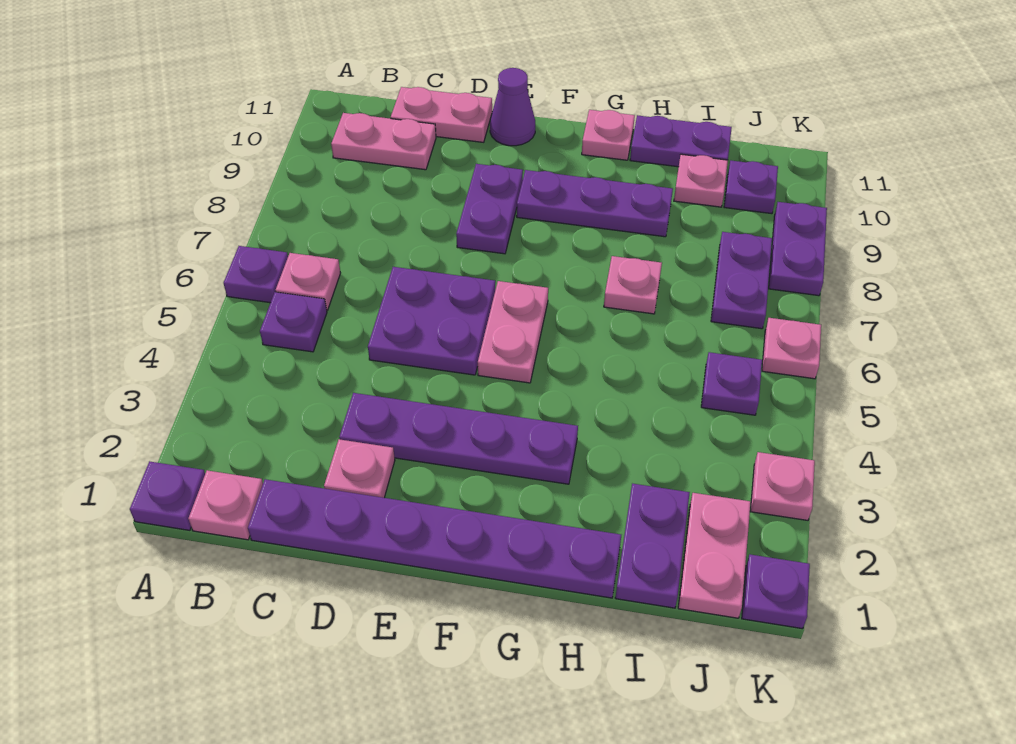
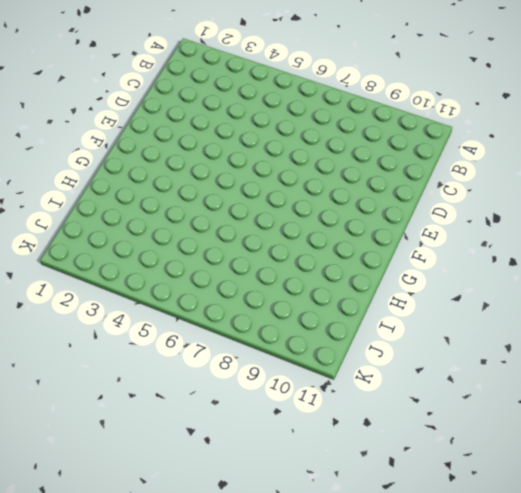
none -> purple 1x1 plate [130,461,205,530]
none -> purple 1x1 plate [224,246,288,303]
none -> pink 1x1 plate [188,470,263,540]

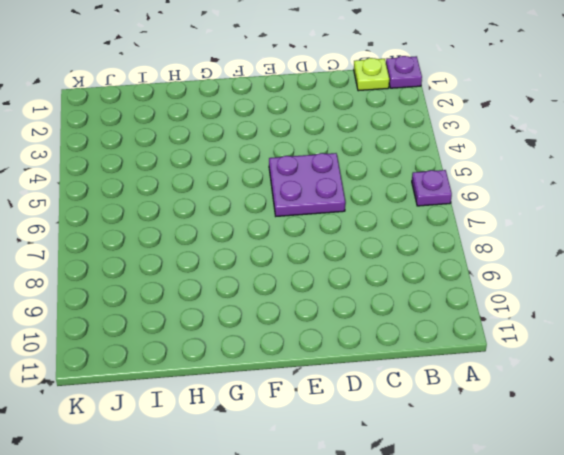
lime 1x1 plate [354,58,389,91] -> pink 1x1 plate [188,470,263,540]
none -> purple 1x1 plate [260,292,327,352]
none -> pink 1x1 plate [276,253,340,310]
none -> pink 1x2 plate [331,113,436,170]

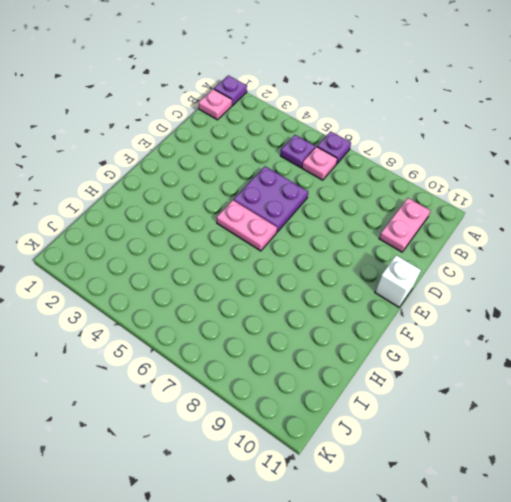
white 1x1 brick [375,255,421,307] -> purple 1x1 cone [490,68,535,146]
none -> purple 1x6 plate [248,479,621,598]
none -> pink 1x2 plate [391,87,492,142]
none -> pink 1x1 plate [324,439,395,498]

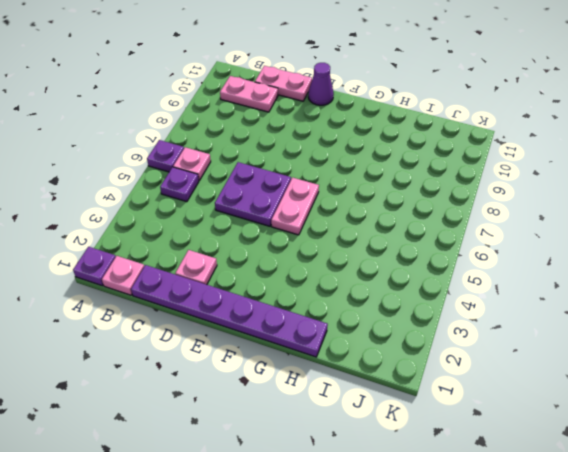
none -> purple 1x4 plate [339,393,578,484]
none -> purple 1x2 plate [456,164,523,254]
none -> purple 1x3 plate [517,170,673,237]

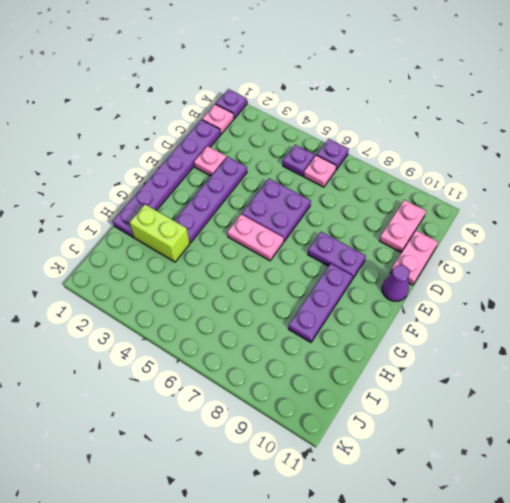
lime 1x2 brick [130,204,190,262] -> none
none -> pink 1x1 plate [582,110,635,160]
none -> pink 1x1 plate [604,256,662,314]
none -> purple 1x2 plate [630,115,732,167]

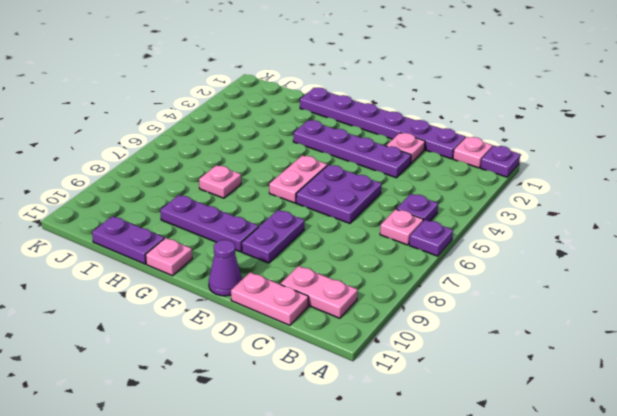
none -> purple 1x2 plate [615,484,690,608]
none -> pink 1x1 plate [674,154,728,207]
none -> pink 1x2 plate [678,493,751,618]

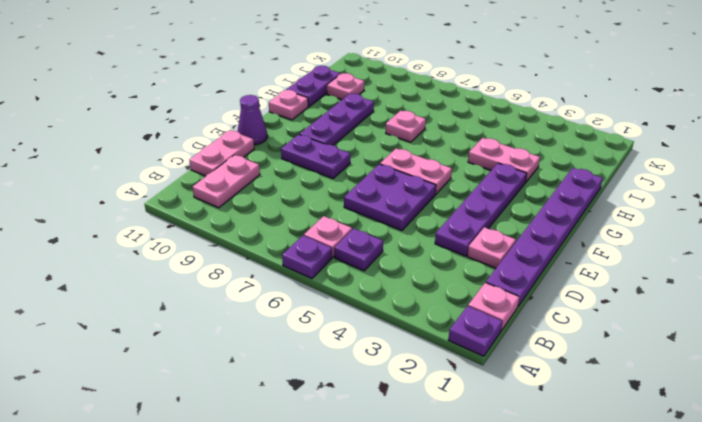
pink 1x2 plate [468,138,540,182] -> pink 1x2 plate moved to [678,493,751,618]
none -> purple 1x2 plate [615,484,690,608]
none -> purple 1x1 plate [701,352,762,415]
none -> purple 1x2 plate [711,232,772,329]

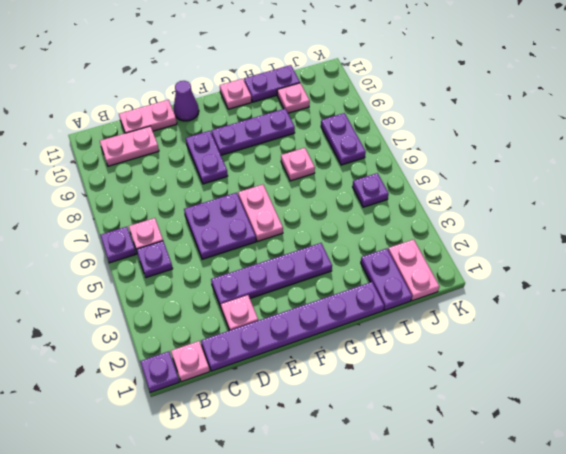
none -> purple 1x1 plate [724,161,778,214]
none -> purple 1x1 plate [742,555,810,629]
none -> pink 1x1 plate [750,452,815,520]

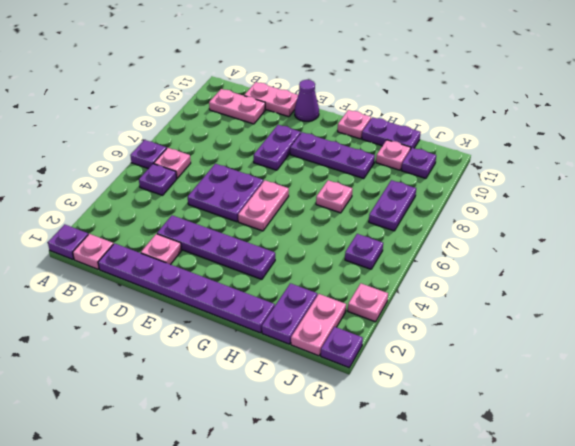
none -> pink 1x1 plate [762,318,821,379]
none -> purple 1x2 plate [769,202,827,296]

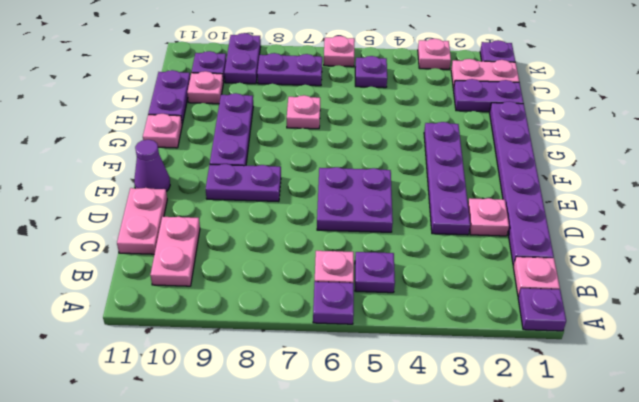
purple 1x2 plate [224,33,261,84] -> purple 1x2 plate turned to [769,202,827,296]
none -> pink 1x2 plate [478,281,548,383]

